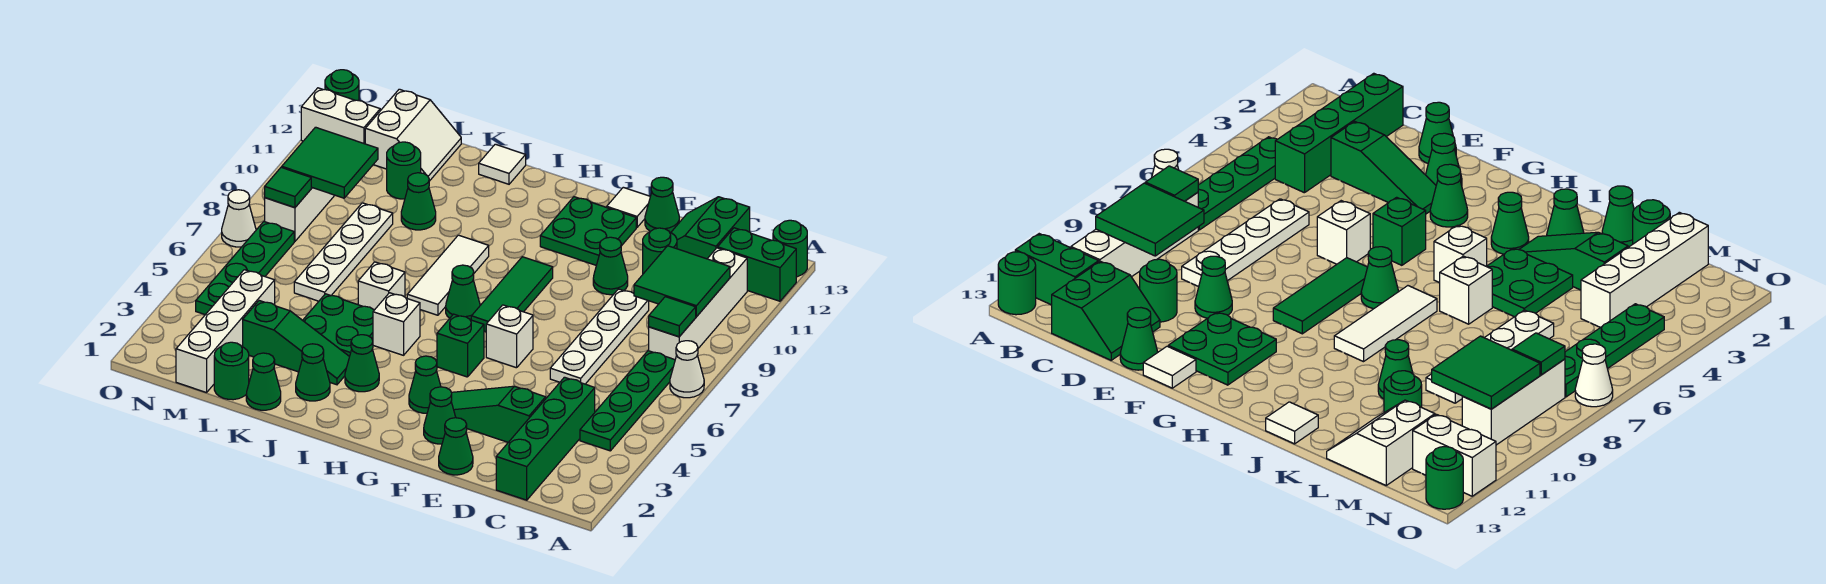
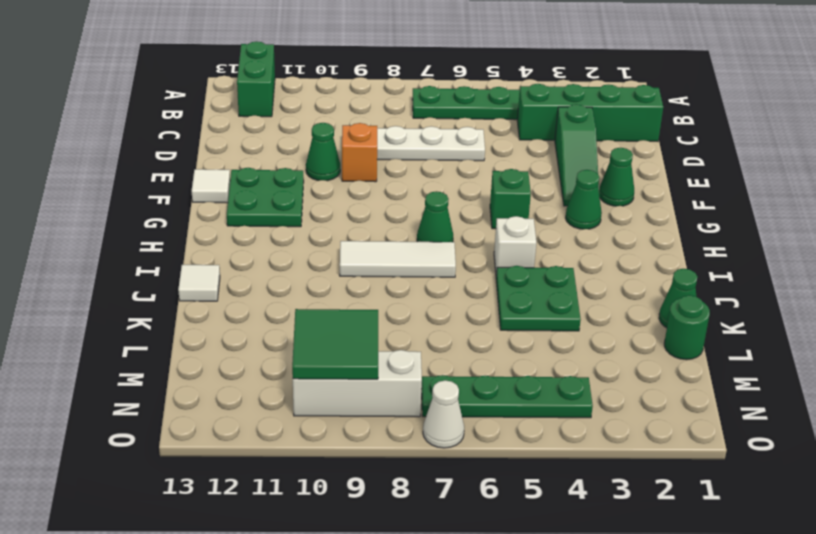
orange 1x1 brick [342,123,377,182] -> none
none -> white 1x1 cone [670,341,704,398]
none -> green 1x1 round brick [773,220,807,277]
none -> white 1x4 brick [649,248,747,360]
none -> green 2x2 slope [671,197,750,259]

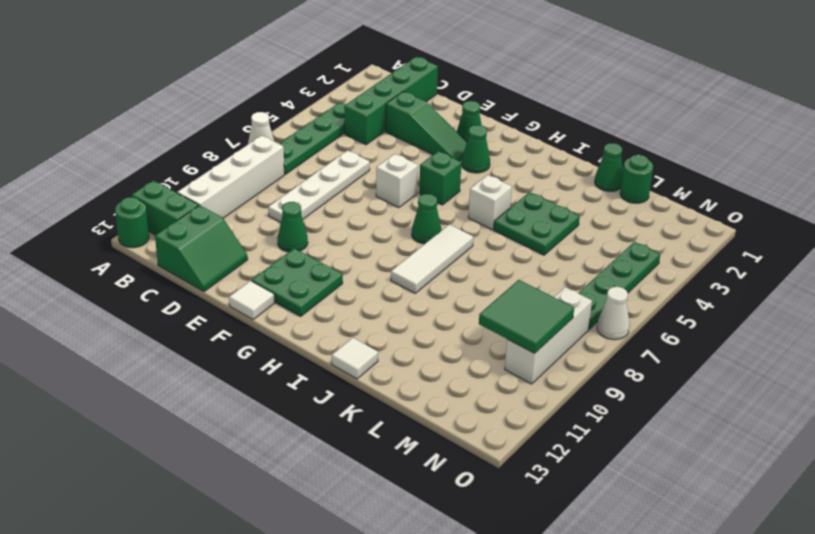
none -> green 1x1 round brick [643,228,677,274]
none -> green 1x1 cone [439,418,473,475]
none -> green 1x1 cone [645,177,679,233]
none -> green 1x3 tile [471,257,553,332]

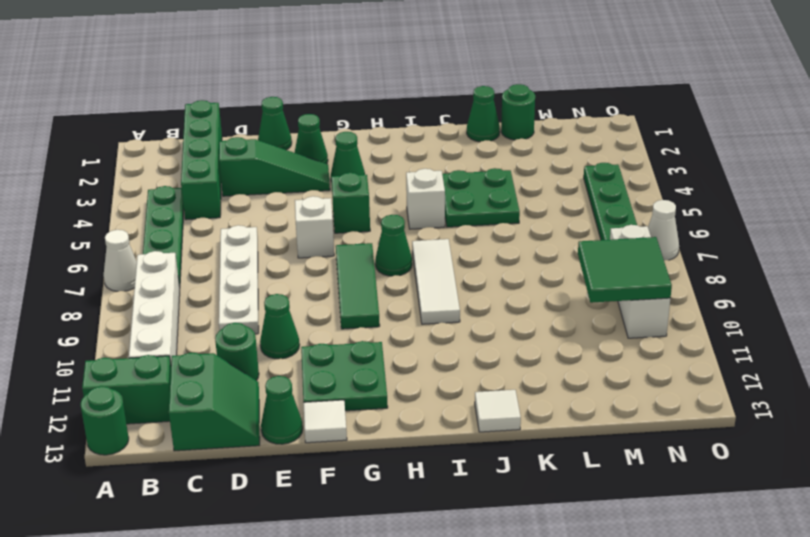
none -> green 1x1 cone [345,335,379,392]
none -> green 1x1 cone [296,344,330,401]
none -> green 1x3 slope [243,301,349,385]
none -> white 1x1 brick [358,262,405,310]

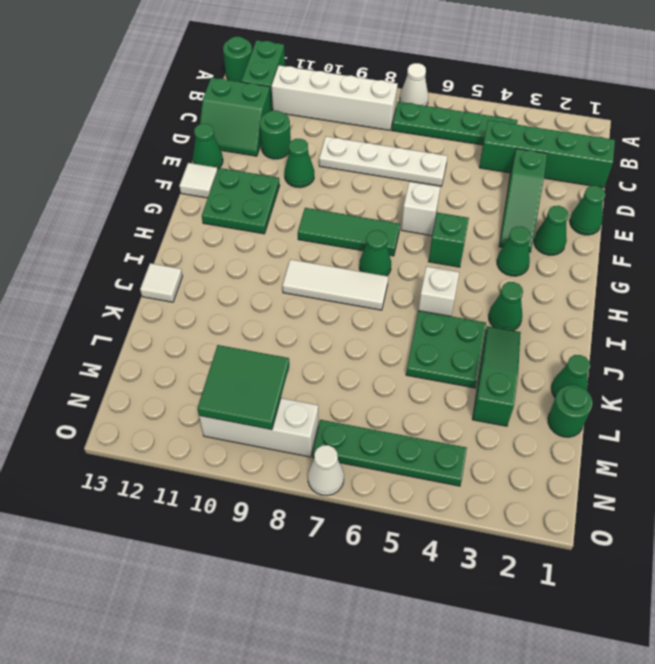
none -> green 1x1 cone [296,344,330,401]
none -> white 1x1 brick [358,262,405,310]
none -> green 1x1 cone [401,173,436,230]
none -> white 1x4 plate [294,203,393,301]

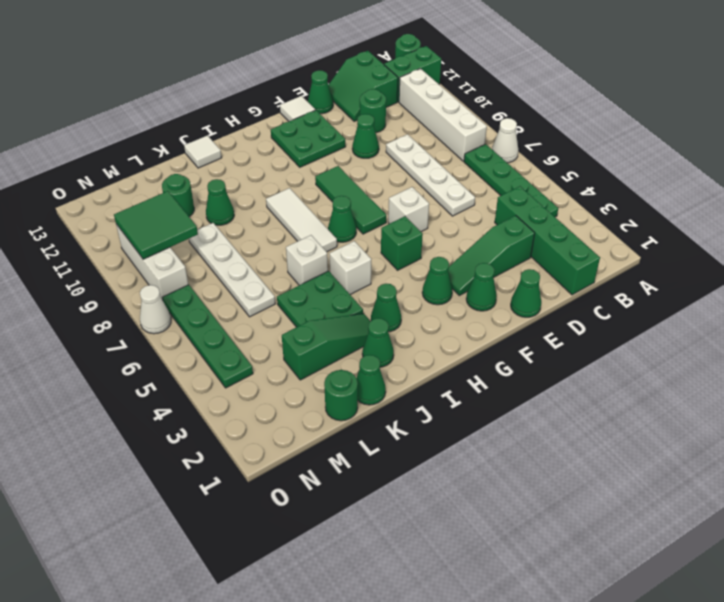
none -> white 2x2 slope [365,89,461,181]
none -> white 1x4 brick [176,270,275,393]
none -> white 1x2 brick [301,88,380,144]
none -> green 1x1 round brick [325,70,359,101]

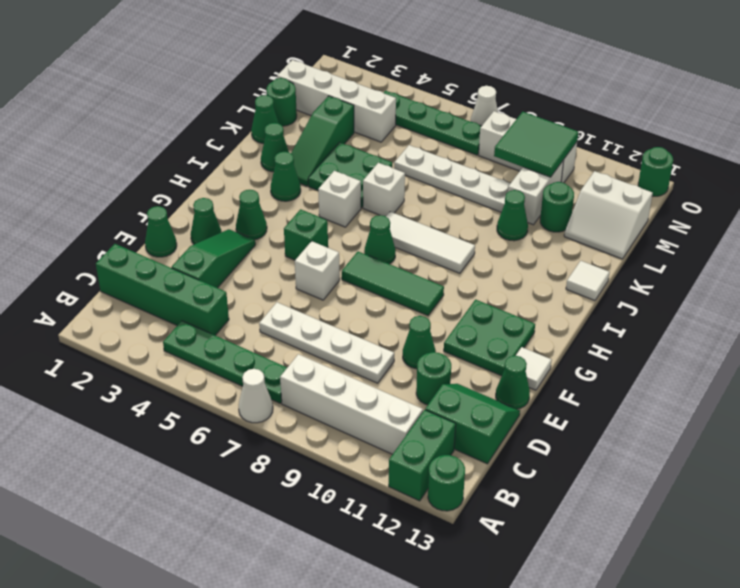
white 1x2 brick [508,160,564,225] -> white 1x2 brick moved to [301,88,380,144]
none -> green 1x1 tile [649,297,696,337]
none -> green 2x2 tile [634,246,730,317]
none -> green 1x1 tile [265,167,311,208]

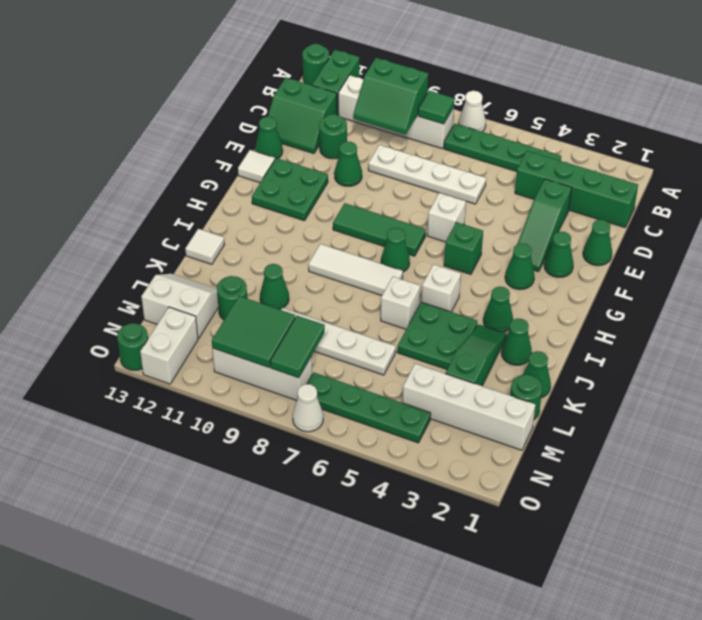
green 2x2 slope [353,58,428,135] -> green 2x2 tile [634,246,730,317]
green 1x2 tile [270,315,325,378] -> green 1x1 tile [265,167,311,208]

